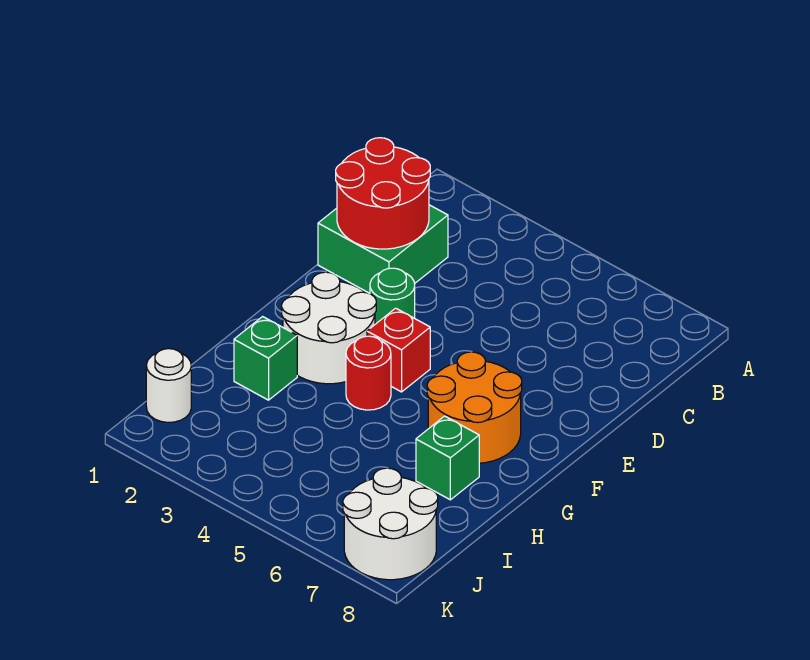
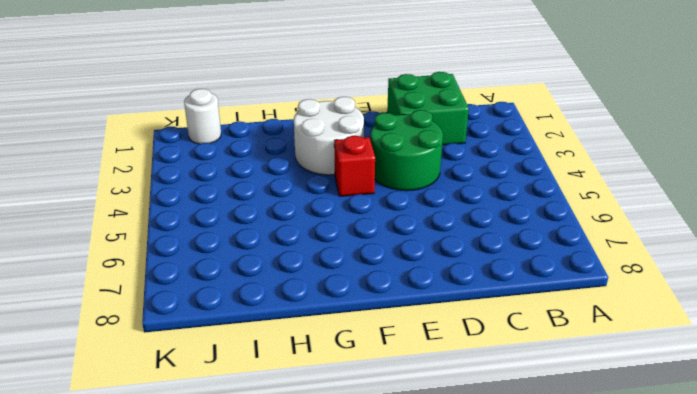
green 2x2 round brick [371,110,443,191] -> green 1x1 round brick [370,268,415,324]
none -> orange 2x2 round brick [427,352,522,463]
none -> red 1x1 round brick [346,336,391,410]

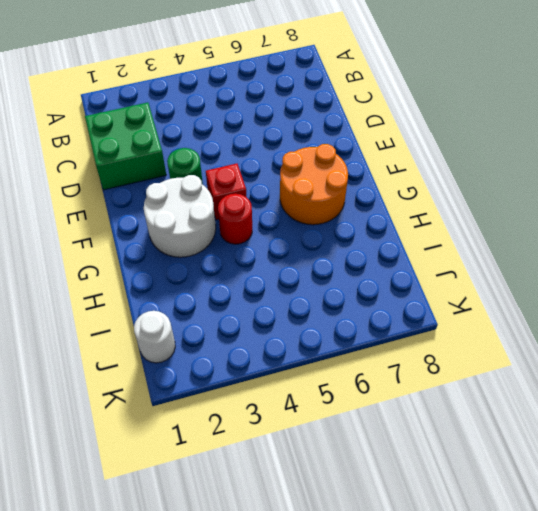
none -> green 1x1 brick [234,317,297,400]
none -> green 1x1 brick [416,416,479,500]

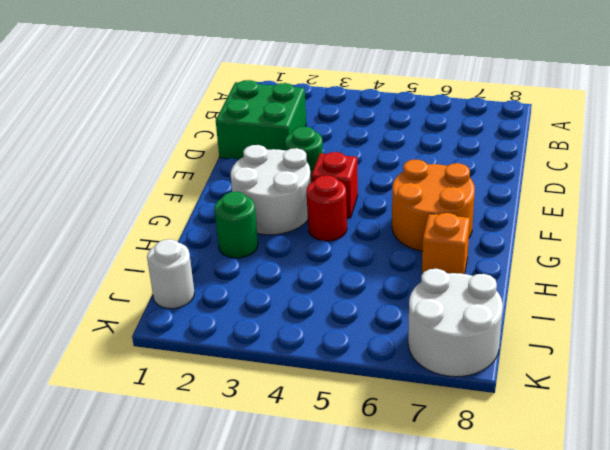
green 1x1 round brick [214,192,258,258] -> green 1x1 brick [234,317,297,400]
orange 1x1 brick [422,213,470,274] -> green 1x1 brick [416,416,479,500]
none -> red 2x2 round brick [336,138,430,249]

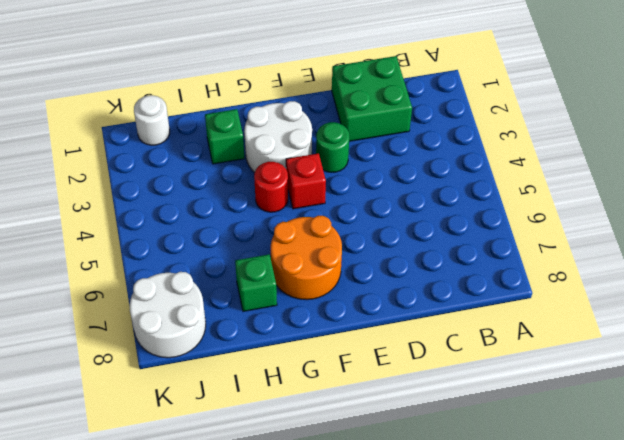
none -> red 2x2 round brick [336,138,430,249]

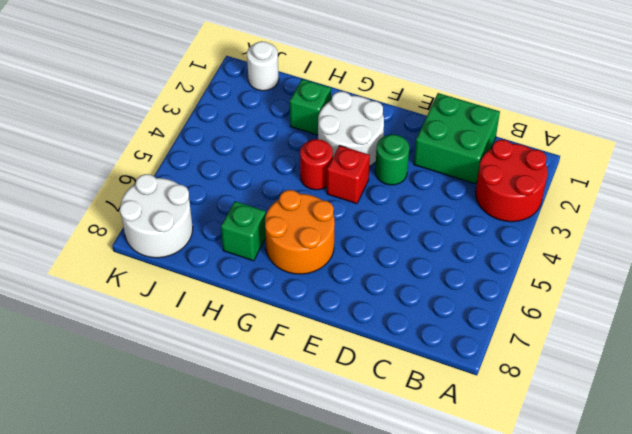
red 2x2 round brick [476,140,548,222] -> red 2x2 round brick moved to [336,138,430,249]

